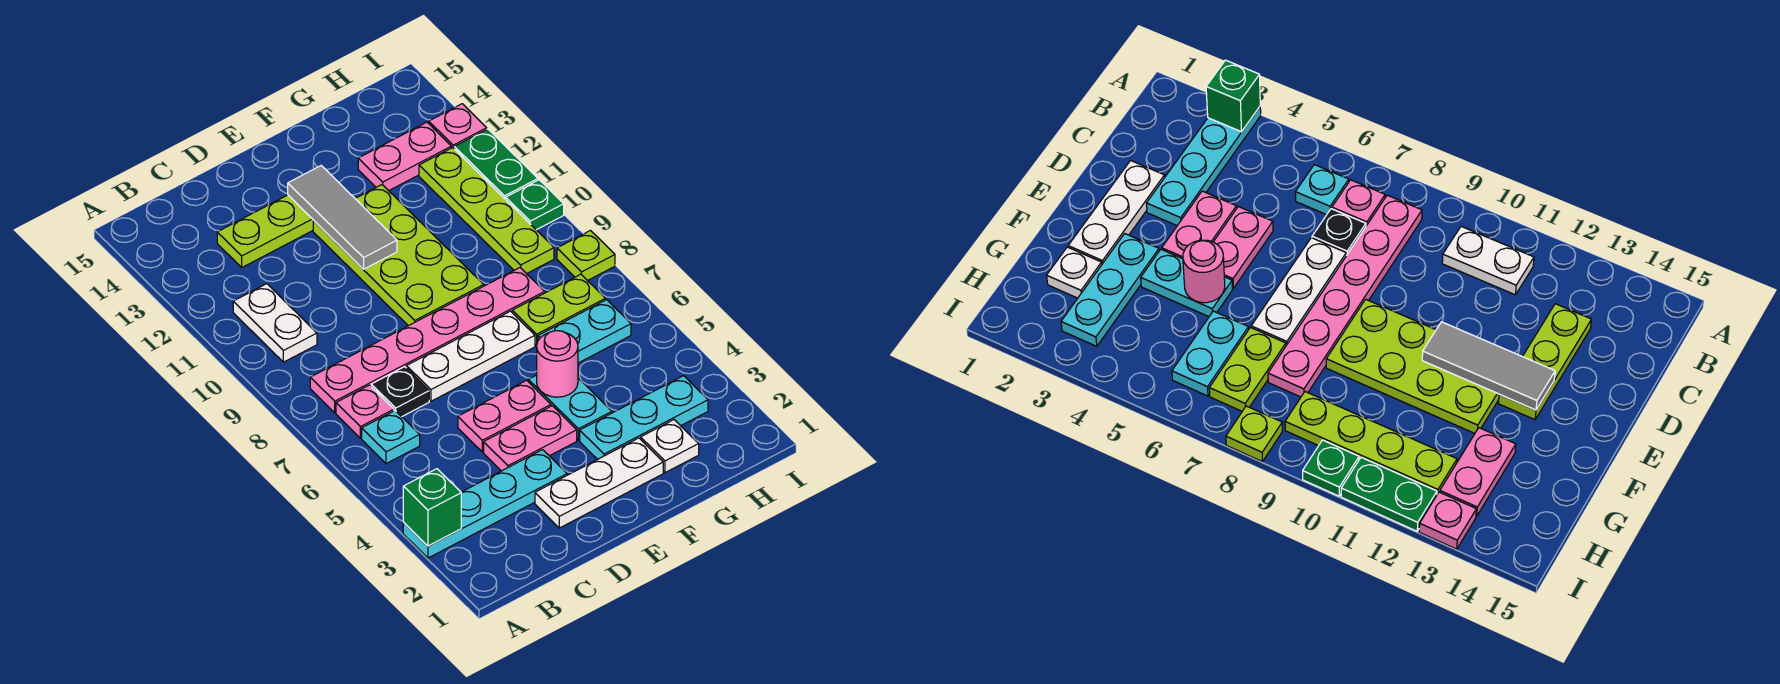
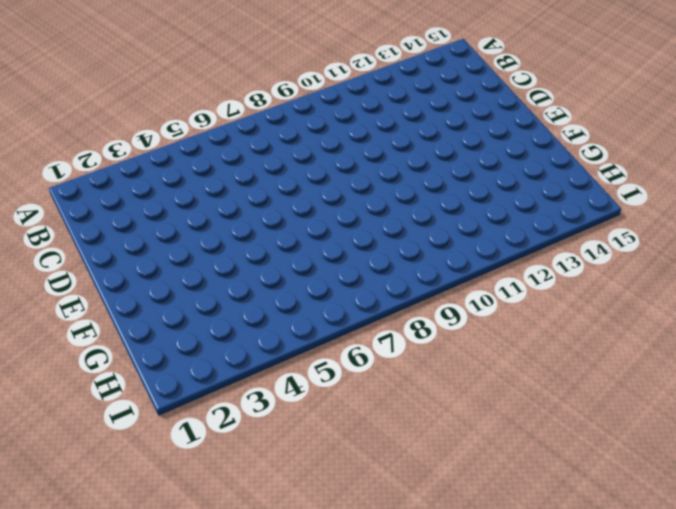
none -> cyan 1x4 plate [403,450,567,558]
none -> cyan 1x1 plate [362,411,420,464]
none -> pink 1x1 plate [336,385,394,438]

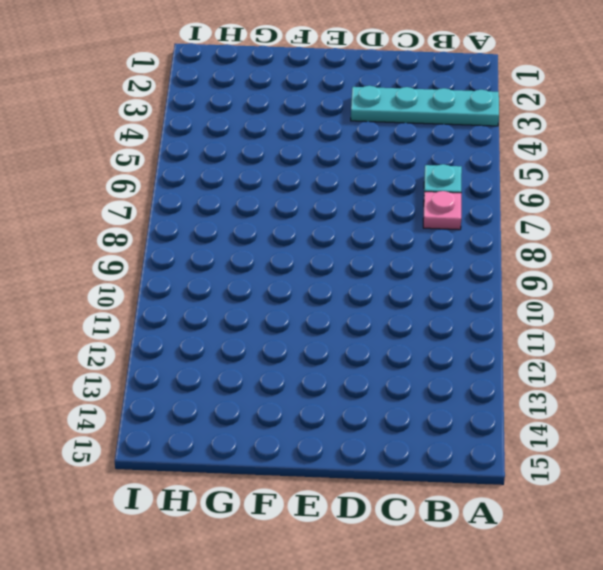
none -> pink 1x6 plate [310,268,545,413]
none -> white 1x2 plate [233,284,317,362]
none -> black 1x1 plate [371,367,429,417]

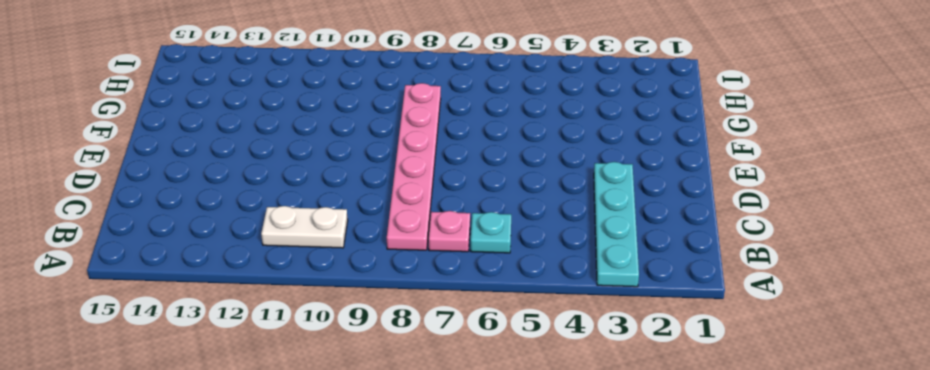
none -> black 1x1 plate [371,367,429,417]
none -> lime 1x3 plate [217,195,314,267]
none -> white 1x3 plate [535,438,663,528]

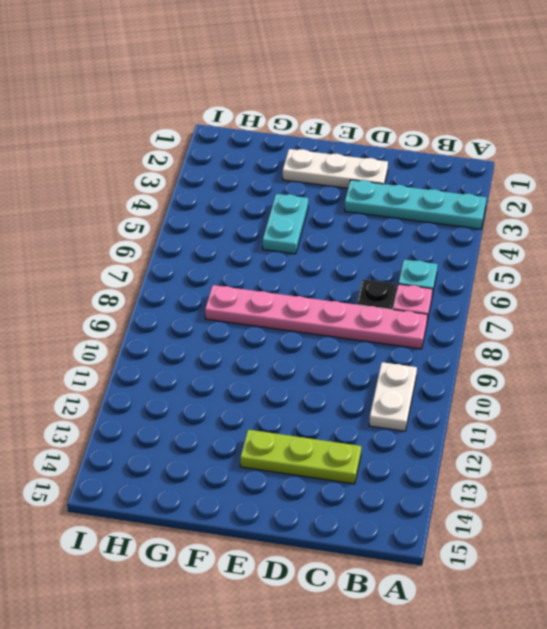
none -> pink 1x2 plate [484,406,577,471]
none -> pink 1x2 plate [458,380,551,452]
none -> white 1x3 plate [406,311,535,401]

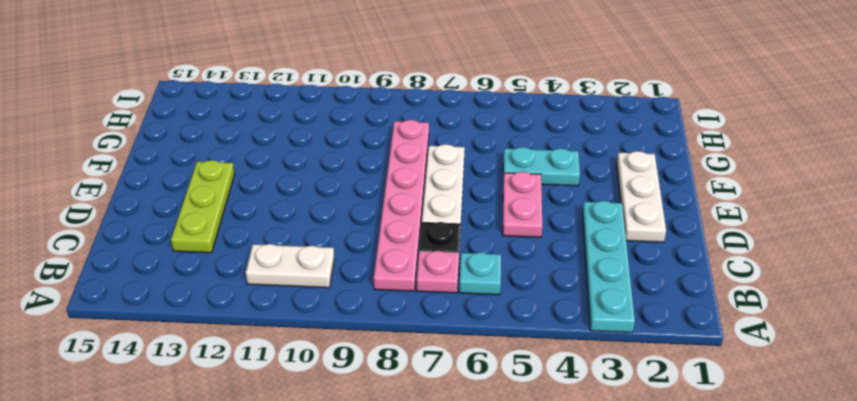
none -> pink 1x2 plate [484,406,577,471]
none -> lime 2x4 plate [313,185,484,326]
none -> cyan 1x3 plate [580,376,708,459]

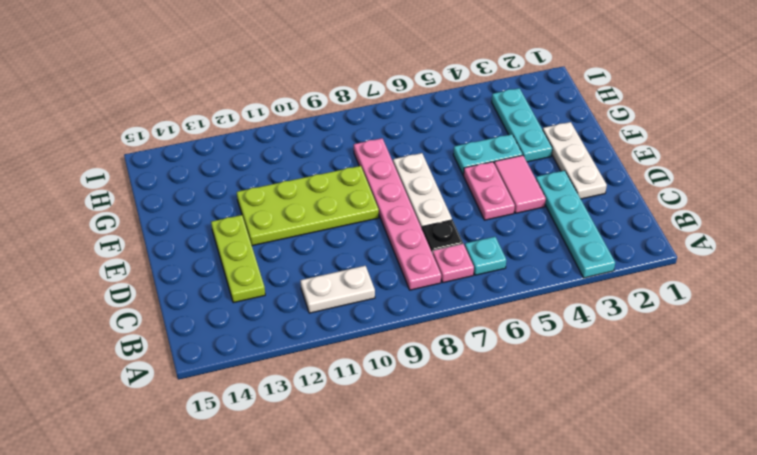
pink 1x2 tile [494,155,546,213] -> pink 1x2 plate [484,406,577,471]
none -> white 1x1 plate [641,420,699,473]
none -> cyan 1x2 plate [538,300,631,363]
none -> lime 1x2 plate [512,274,605,346]

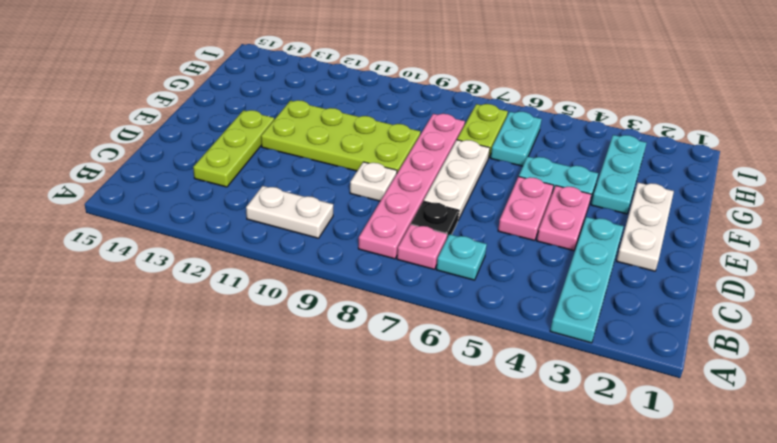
white 1x1 plate [350,162,397,201] -> white 1x1 plate moved to [641,420,699,473]
none -> pink 1x2 plate [358,122,451,191]
none -> lime 1x4 plate [419,148,554,274]
none -> lime 1x1 plate [557,231,615,281]

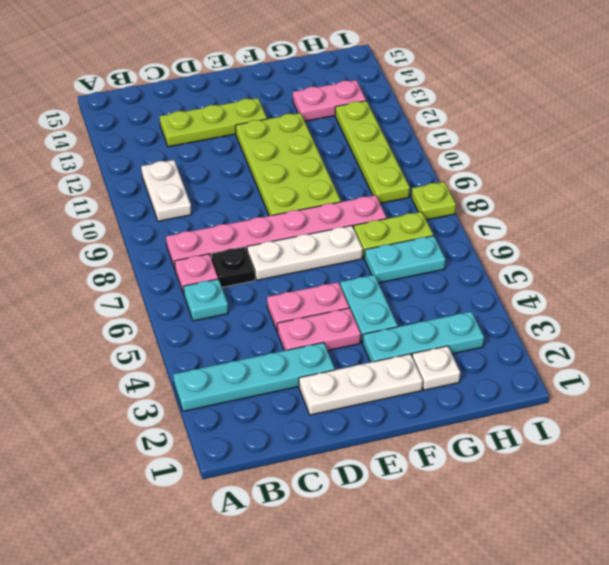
none -> green 1x1 plate [506,180,564,230]
none -> green 1x2 plate [454,129,538,200]
none -> pink 1x1 plate [429,104,487,148]

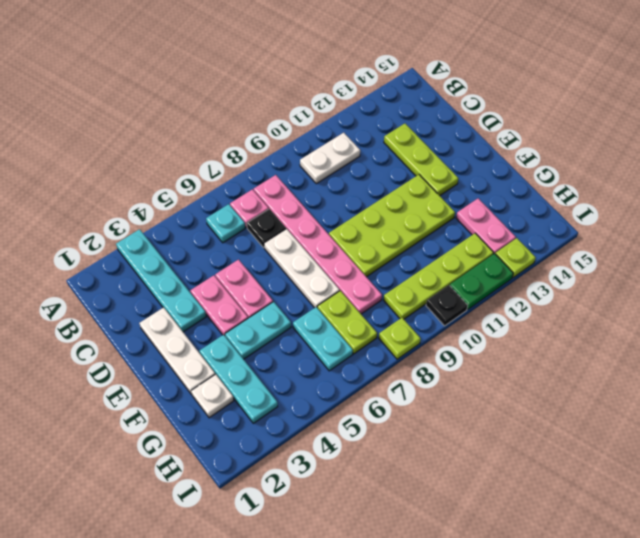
black 1x1 plate [426,285,468,326] -> green 1x1 plate [506,180,564,230]
lime 1x1 plate [495,238,536,278] -> pink 1x1 plate [429,104,487,148]
none -> green 1x1 brick [403,469,461,546]
none -> grey 1x3 tile [288,166,397,269]
none -> pink 1x1 round brick [537,331,578,397]

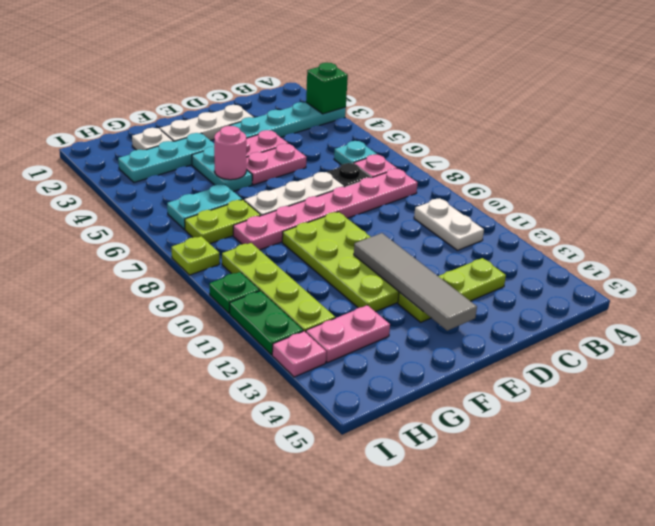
grey 1x4 tile [354,233,477,331] -> grey 1x3 tile [288,166,397,269]

